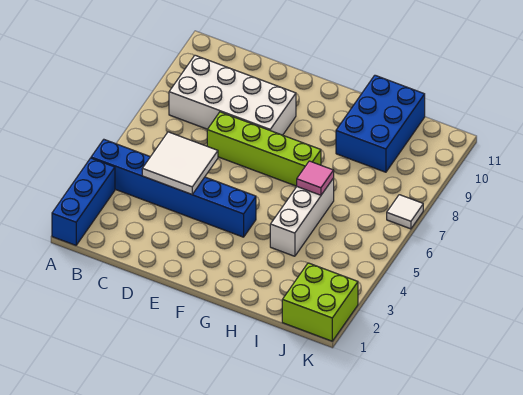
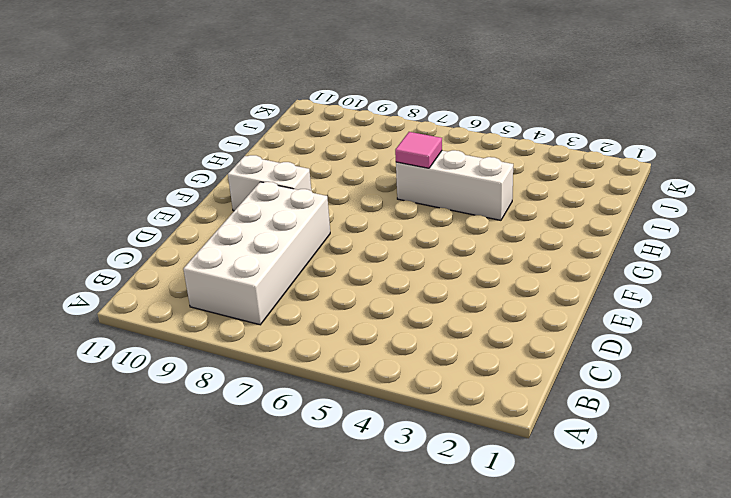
white 1x2 brick [228,155,311,211] -> none
none -> blue 1x3 brick [52,158,115,245]
none -> blue 1x6 brick [91,140,256,237]

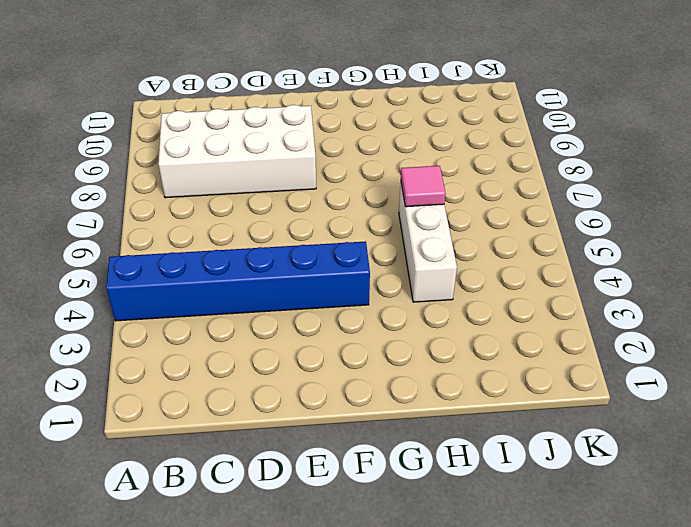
none -> blue 1x3 brick [52,158,115,245]
none -> lime 1x4 brick [207,112,321,186]

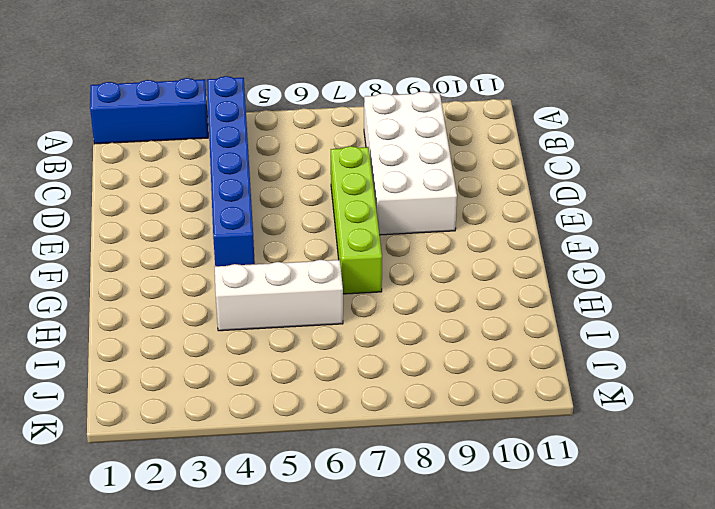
none -> blue 2x3 brick [336,75,425,172]
none -> lime 2x2 brick [282,263,358,341]

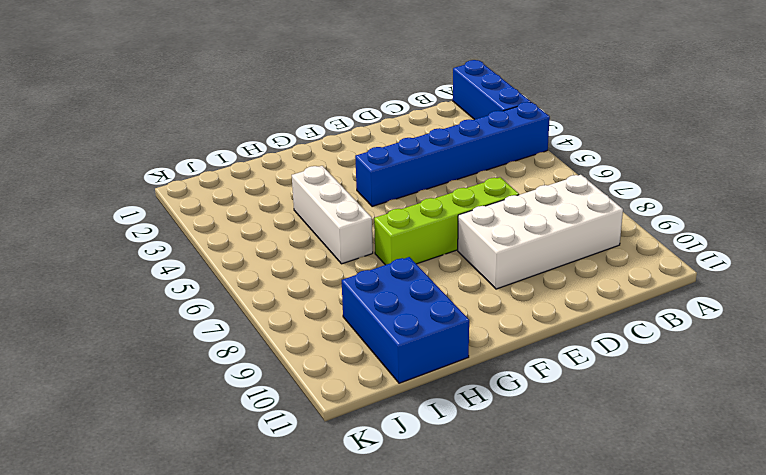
none -> lime 2x2 brick [282,263,358,341]
none -> white 1x1 tile [387,195,423,229]

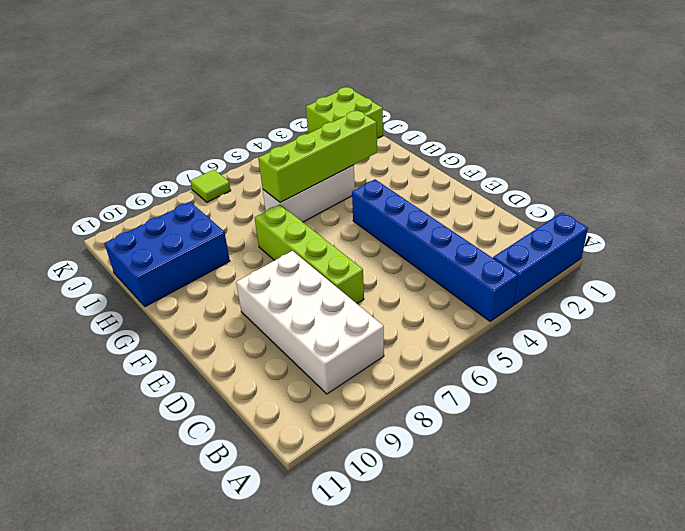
lime 1x4 brick [258,110,377,202] -> pink 1x1 tile [297,161,334,195]
lime 1x1 tile [190,170,231,202] -> white 1x1 tile [387,195,423,229]
none -> white 2x2 tile [142,132,218,194]

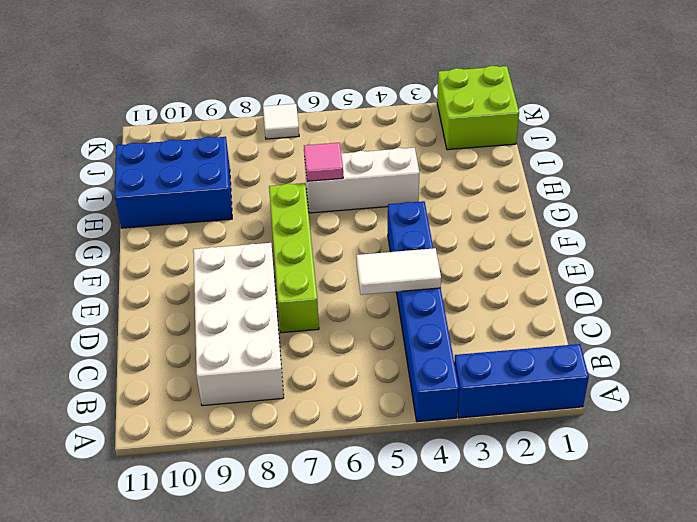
white 1x2 tile [356,248,441,295] -> white 2x2 tile [142,132,218,194]

